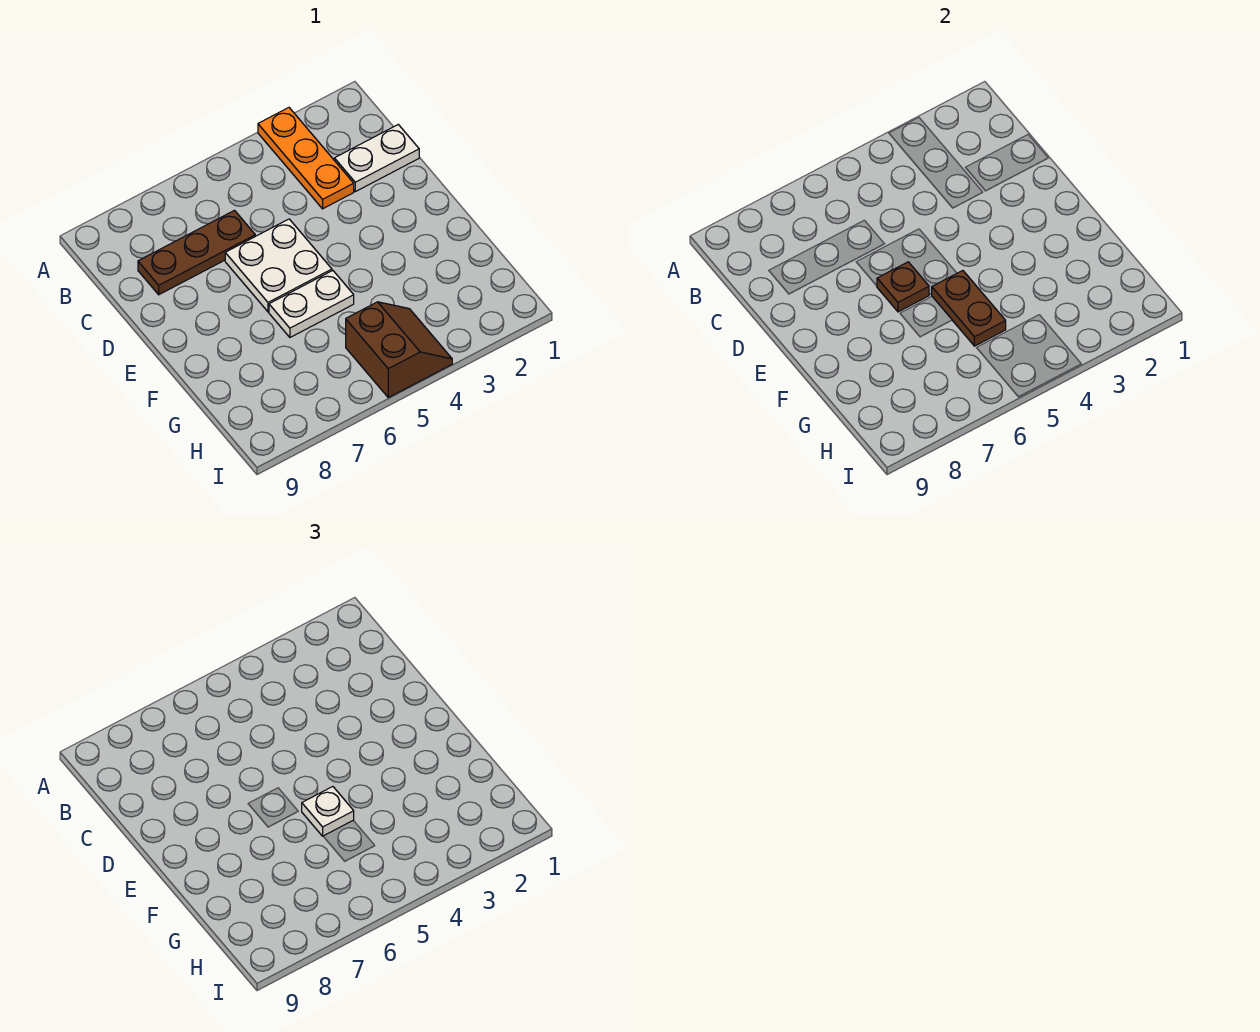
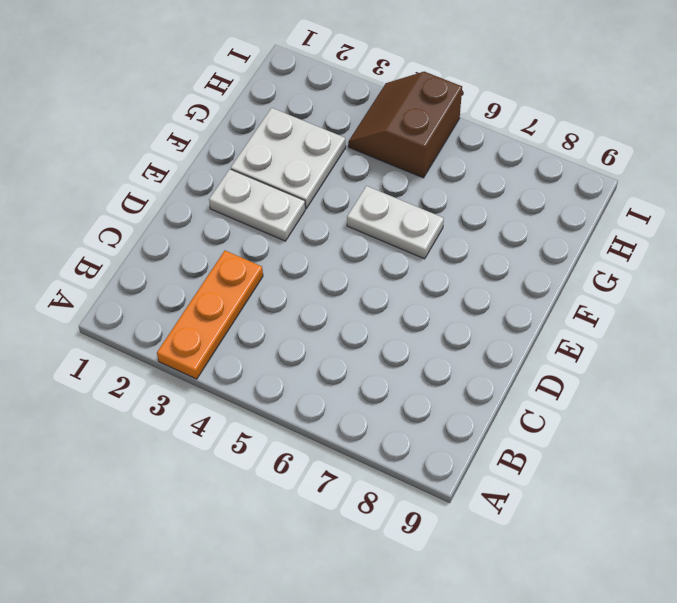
white 1x2 plate [209,169,305,241] -> white 1x2 plate moved to [334,125,419,192]
white 2x2 plate [231,108,346,209] -> white 2x2 plate moved to [225,219,332,312]
none -> brown 1x3 plate [138,210,255,295]
none -> brown 1x1 plate [877,262,929,312]

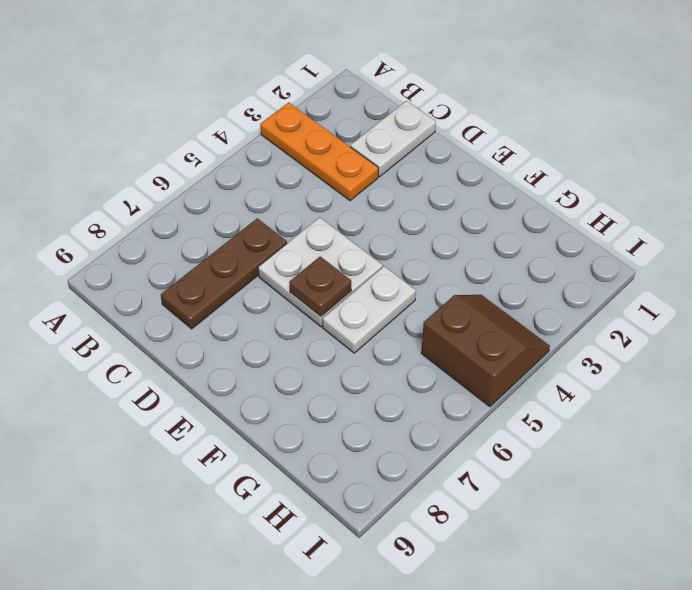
none -> brown 1x2 plate [932,271,1006,346]
none -> white 1x1 plate [302,787,354,836]

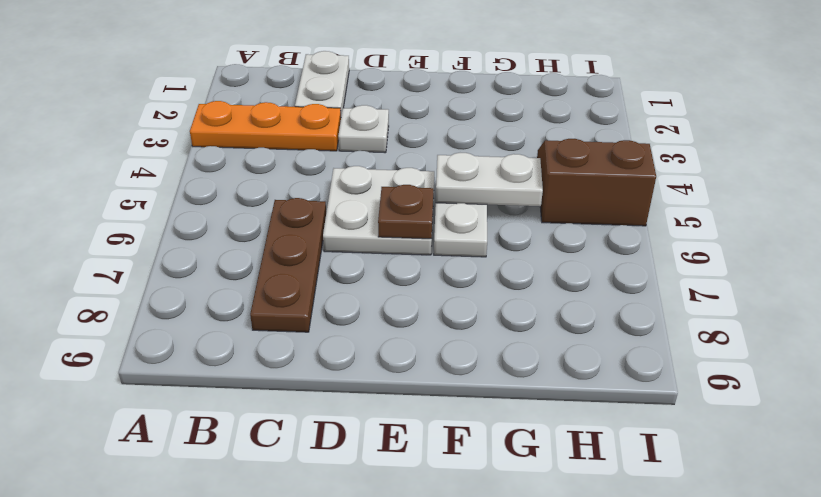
white 1x1 plate [338,105,389,153] -> white 1x1 plate moved to [302,787,354,836]
white 1x2 plate [436,153,543,206] -> brown 1x2 plate [932,271,1006,346]

